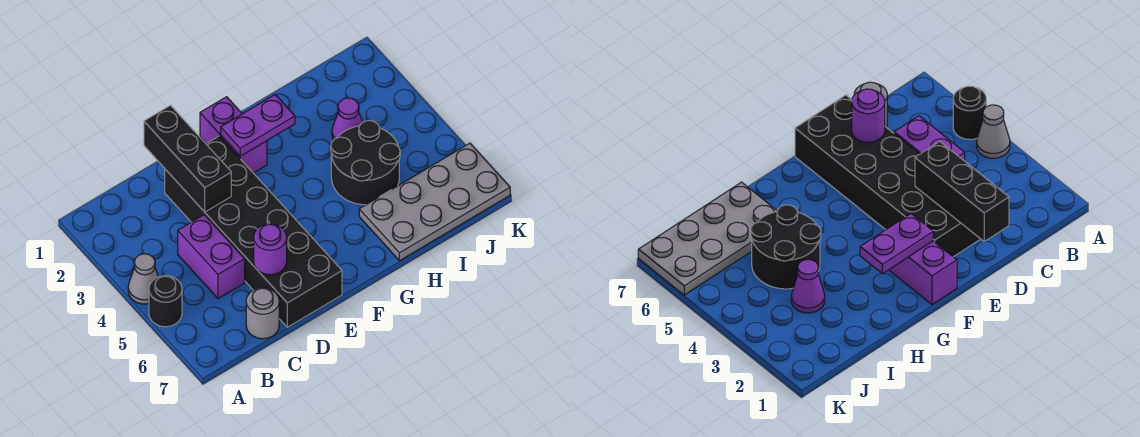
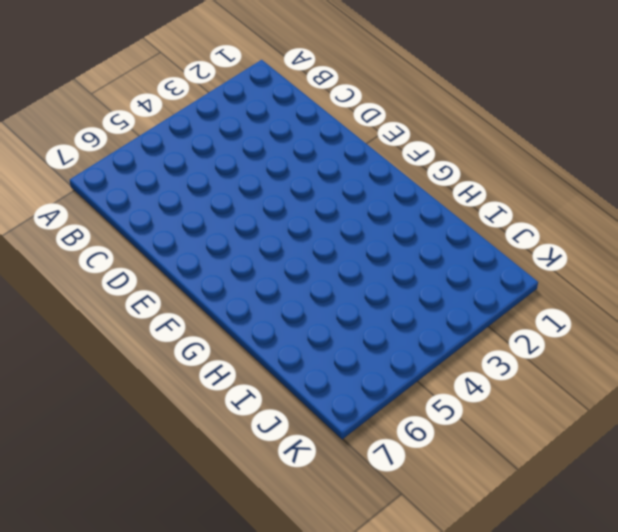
none -> grey 1x1 cone [128,254,158,304]
none -> black 1x1 round brick [149,276,182,327]
none -> purple 1x2 brick [178,215,245,299]

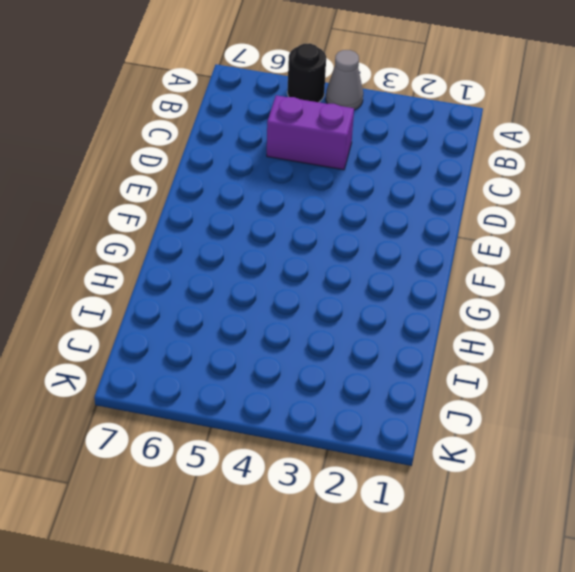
none -> grey 1x1 round brick [246,288,279,339]
none -> black 2x6 brick [165,136,342,327]
none -> purple 1x2 brick [200,97,267,173]

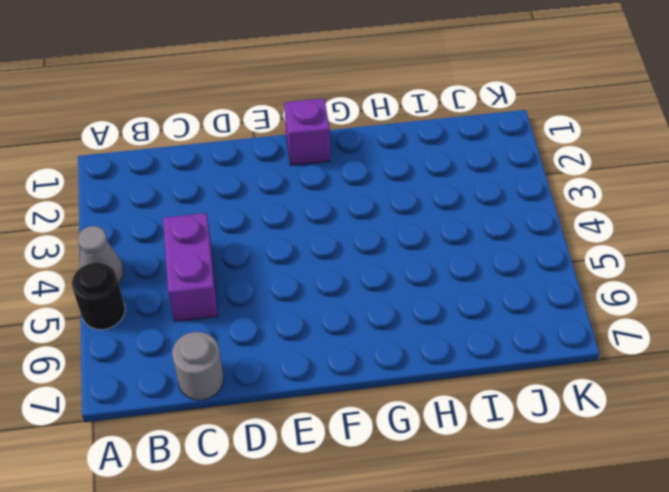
purple 1x1 brick [284,98,330,165] -> purple 1x2 brick [200,97,267,173]
none -> black 2x6 brick [165,136,342,327]
none -> black 2x2 round brick [331,121,400,205]
none -> grey 2x4 plate [359,143,510,261]

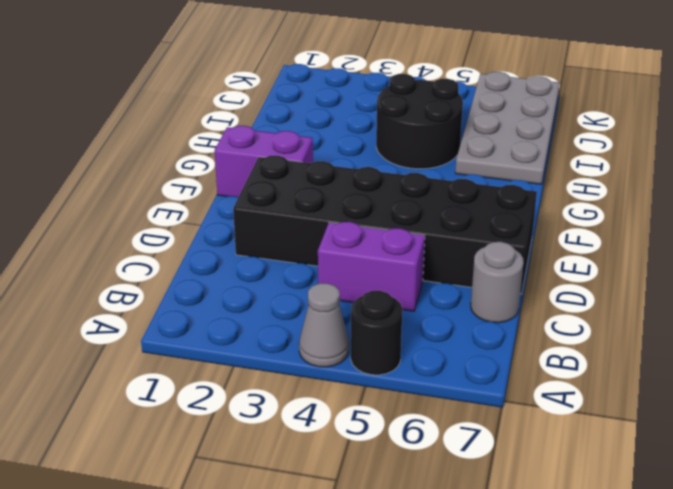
none -> purple 1x1 cone [332,98,363,140]
none -> black 1x3 brick [144,105,231,212]
none -> purple 1x1 round brick [254,224,287,275]

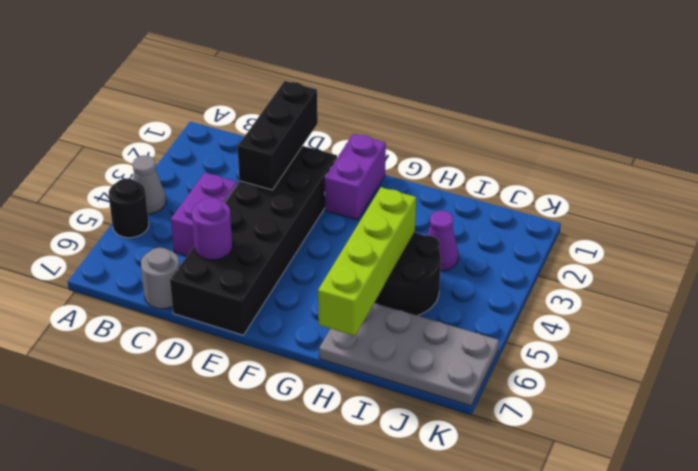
lime 1x4 brick [318,187,416,336] -> none
none -> purple 1x2 plate [221,95,295,156]

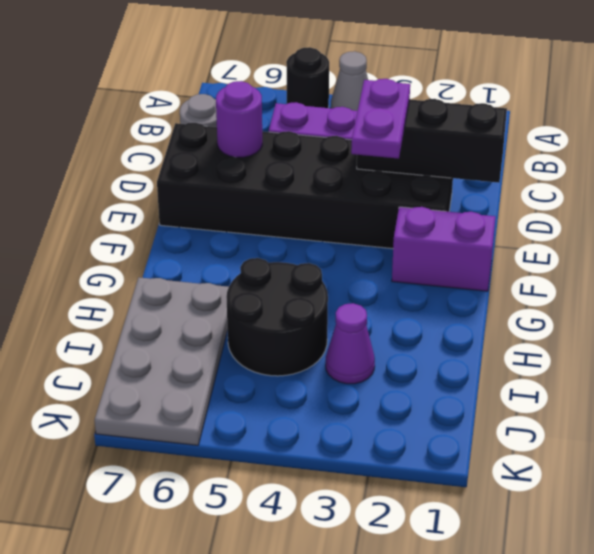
purple 1x2 plate [351,79,410,159] -> purple 1x2 plate moved to [221,95,295,156]

